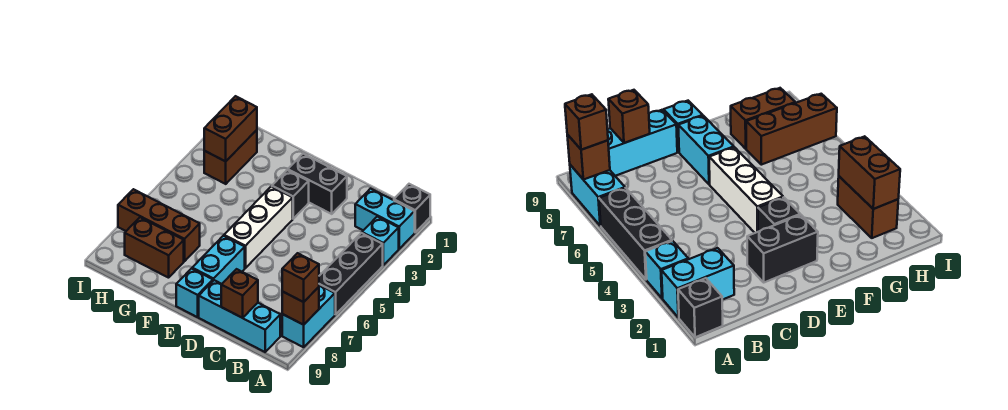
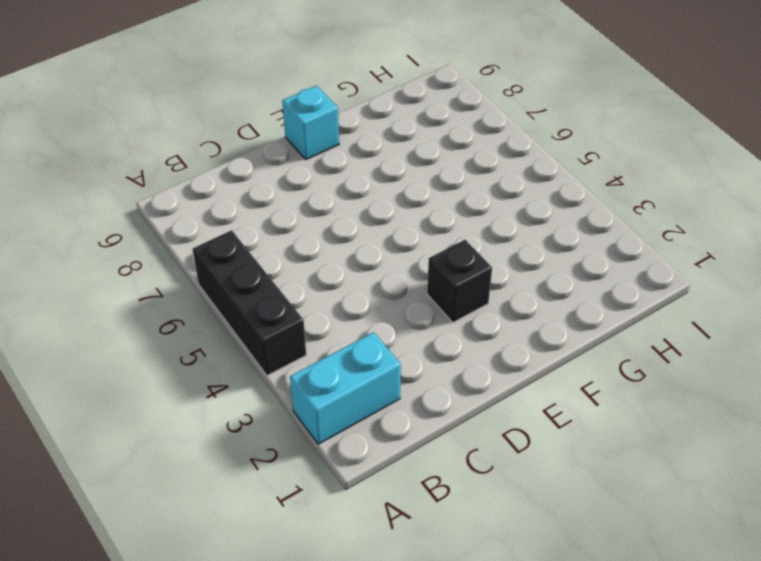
none -> black 1x1 brick [394,184,430,232]
none -> cyan 1x1 brick [362,217,399,265]
none -> cyan 1x2 brick [282,285,335,347]

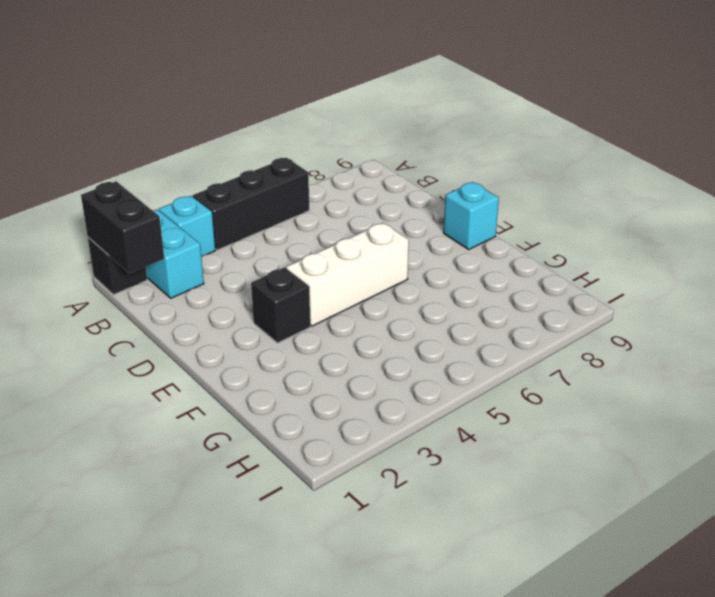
black 1x2 brick [81,181,164,273] -> black 1x2 brick moved to [288,154,347,214]
none -> cyan 1x2 brick [282,285,335,347]
none -> cyan 1x3 brick [199,280,280,352]
none -> cyan 1x2 brick [192,236,245,284]

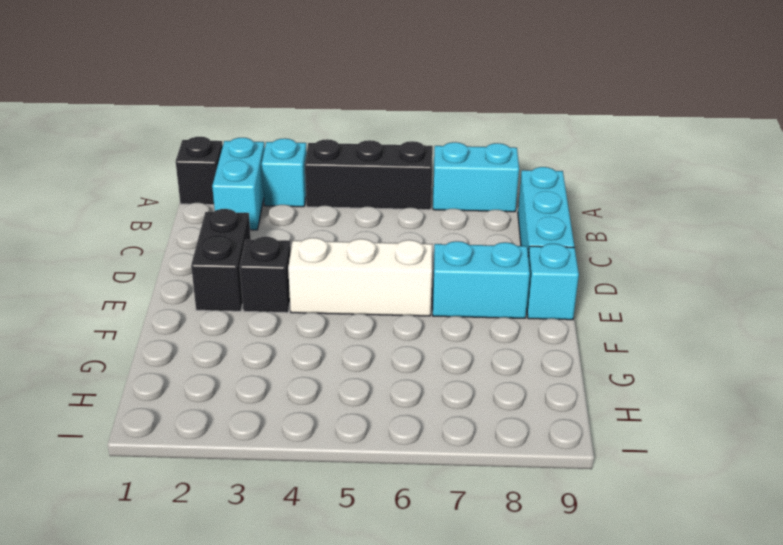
none -> brown 1x3 brick [118,189,200,261]
none -> brown 1x2 brick [125,217,184,278]
none -> brown 1x2 brick [204,130,257,184]

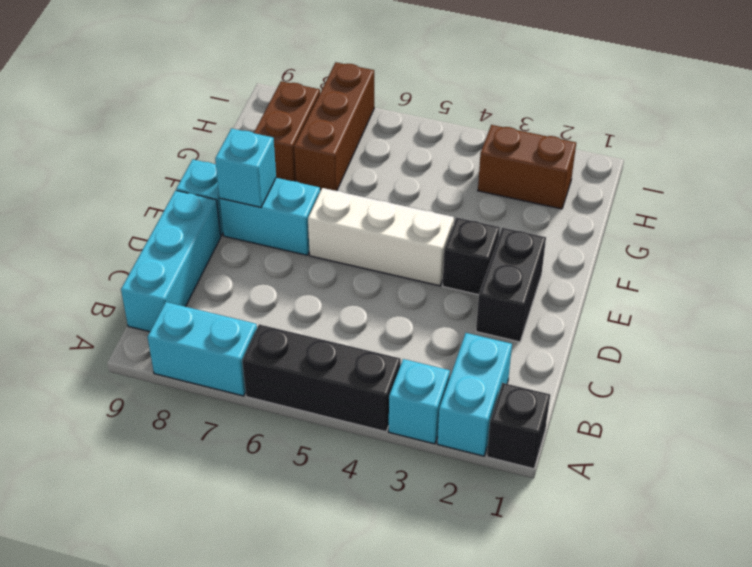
cyan 1x1 brick [215,128,276,207] -> none
none -> brown 1x1 brick [282,287,319,325]
none -> brown 1x1 brick [221,269,258,318]
none -> brown 1x2 brick [204,96,257,161]

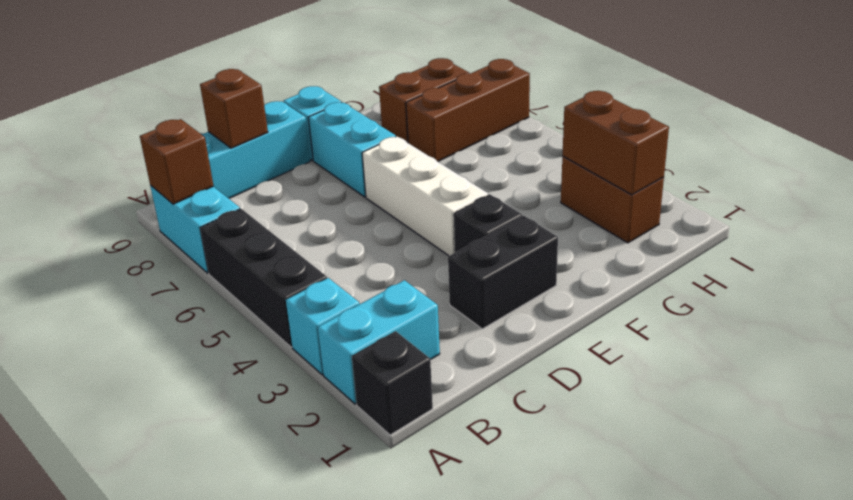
none -> brown 1x1 brick [282,253,319,302]

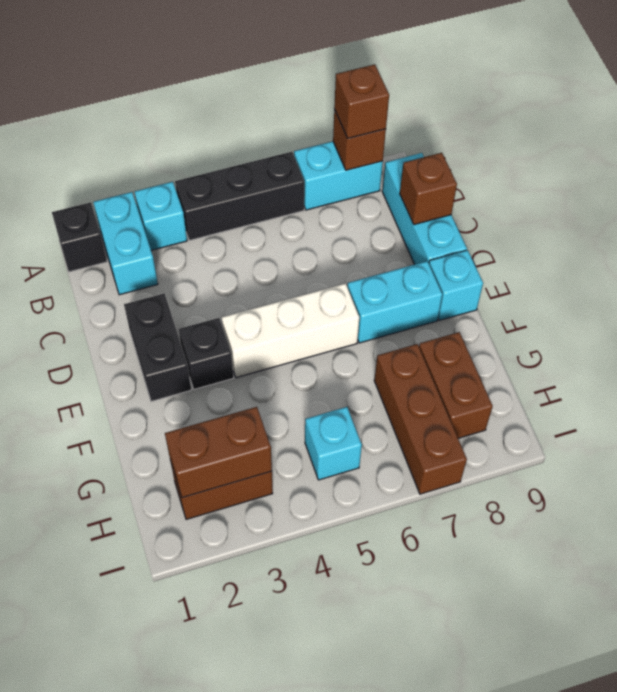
cyan 1x1 brick [305,407,362,480] -> none

